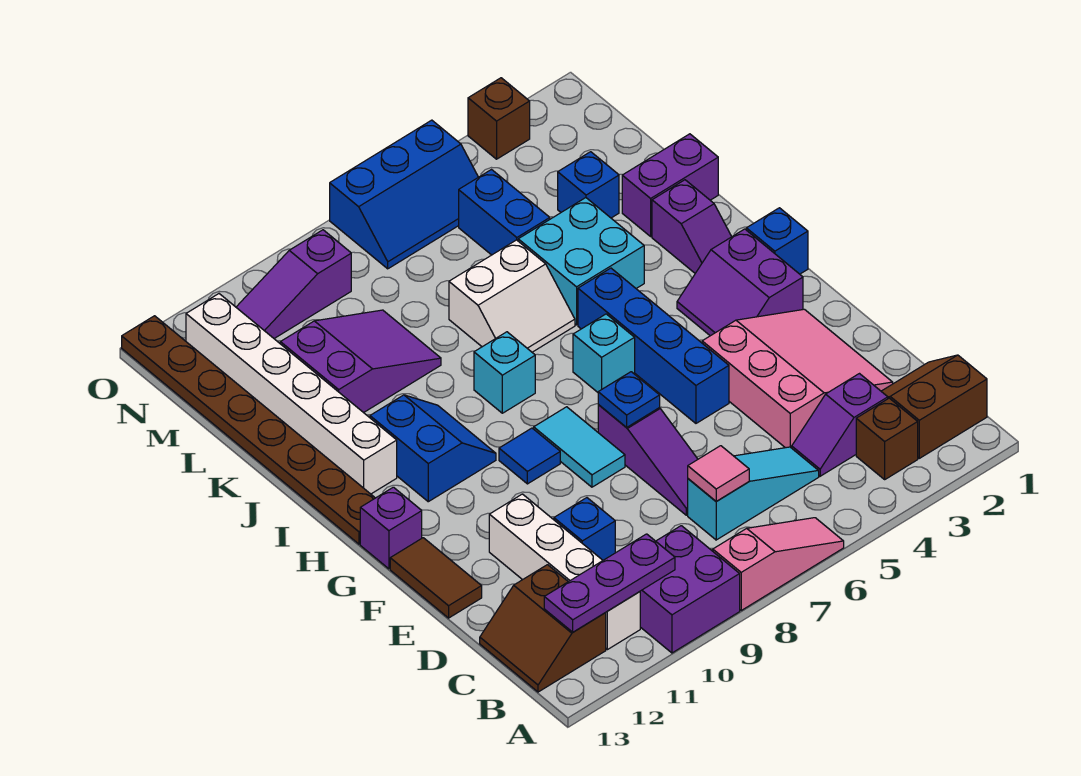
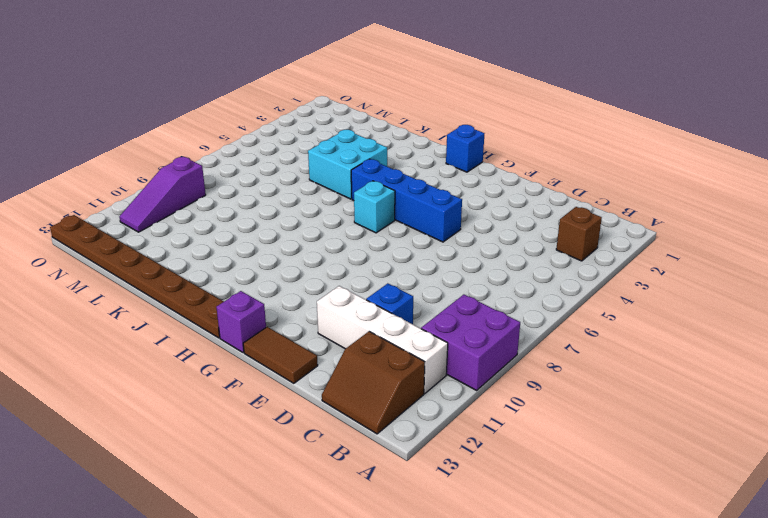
none -> pink 1x3 slope [713,518,844,610]
none -> brown 2x2 slope [881,355,987,458]
none -> purple 1x2 slope [792,374,888,476]
none -> cyan 1x3 slope [688,447,819,540]

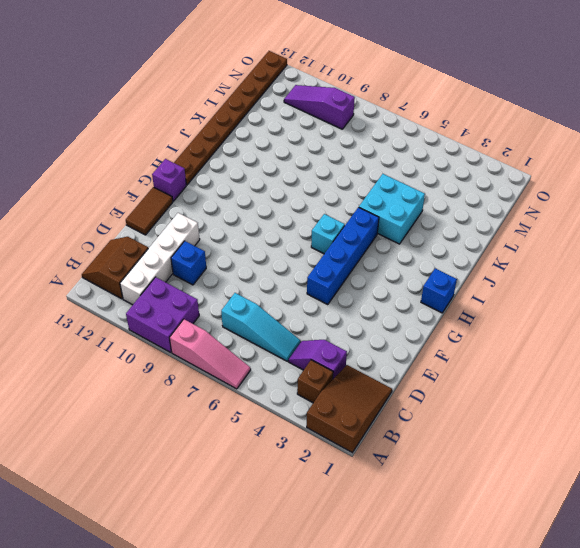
brown 2x3 slope [307,365,392,453] -> brown 2x2 slope [881,355,987,458]
none -> pink 3x3 slope [702,309,893,448]
none -> purple 1x3 slope [598,405,698,515]
none -> cyan 1x2 tile [534,407,625,487]
none -> purple 2x2 slope [677,229,803,336]

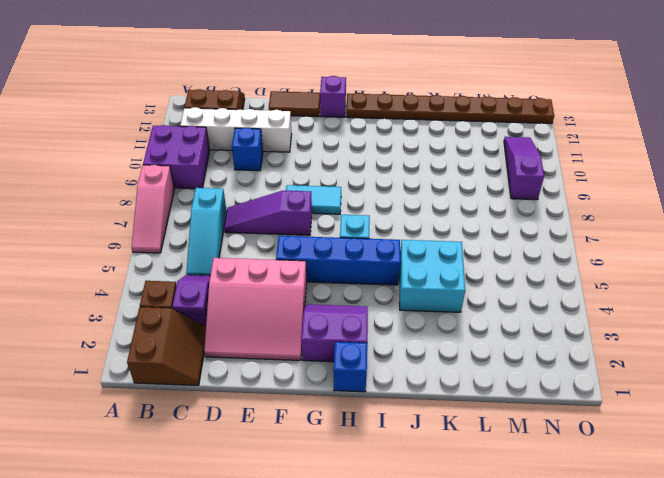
none -> blue 1x1 tile [499,428,560,484]
none -> blue 2x2 slope [370,395,496,502]
none -> purple 1x2 slope [652,180,732,273]
none -> cyan 1x1 brick [474,332,535,413]

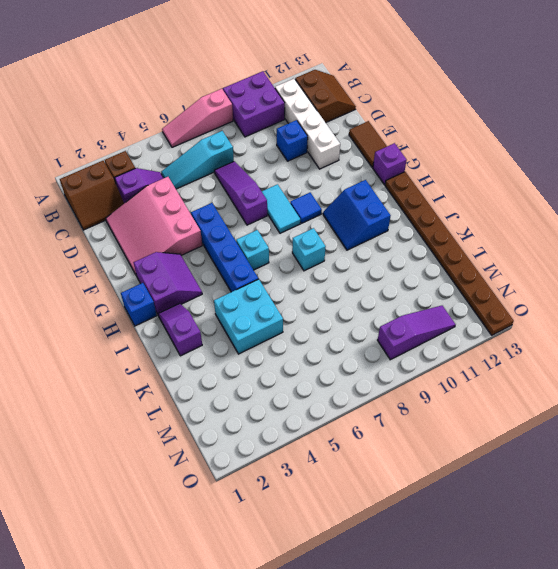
none -> white 1x6 brick [186,294,397,494]
none -> white 2x2 slope [449,240,575,352]
none -> purple 1x2 brick [622,134,718,236]
none -> purple 2x3 slope [280,310,441,413]

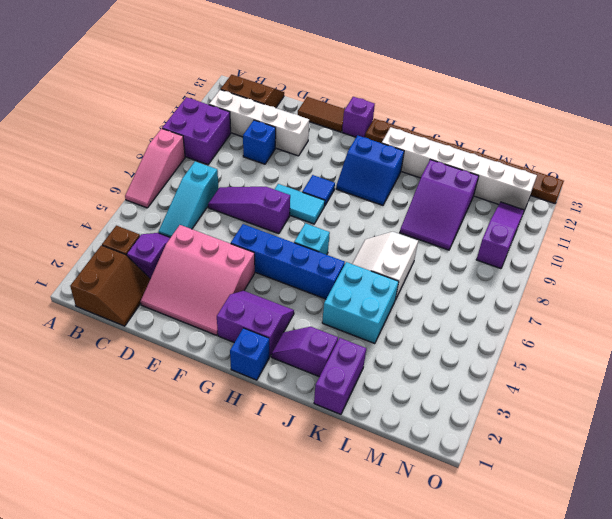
none -> cyan 1x1 brick [474,332,535,413]
none -> blue 1x1 brick [558,152,619,218]
none -> blue 1x2 brick [459,170,550,255]
none -> blue 2x3 slope [330,120,478,269]

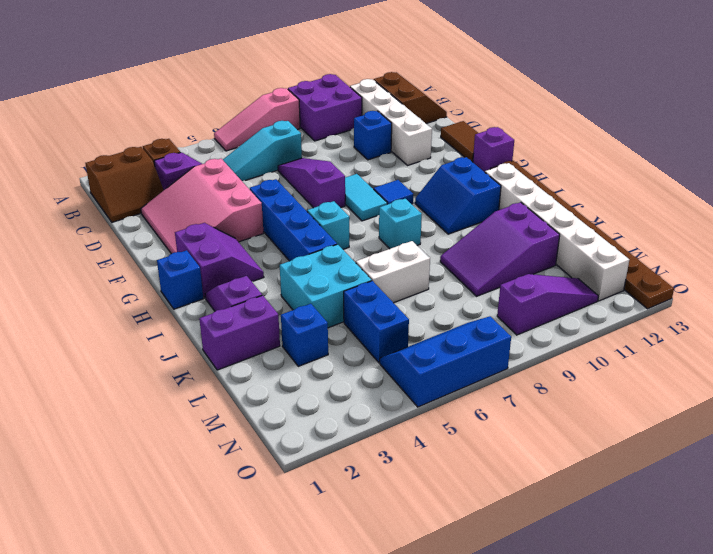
none -> brown 1x1 brick [468,78,530,159]
none -> purple 1x3 plate [544,534,675,632]
none -> pink 1x1 tile [688,446,749,501]
none -> blue 1x1 plate [598,372,660,428]

